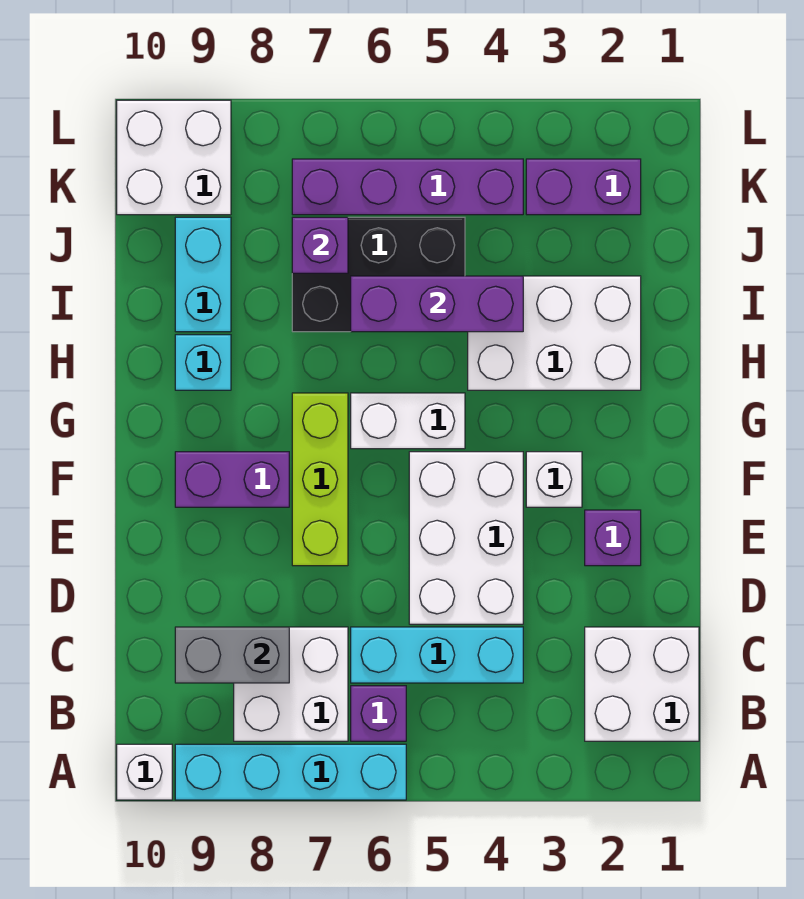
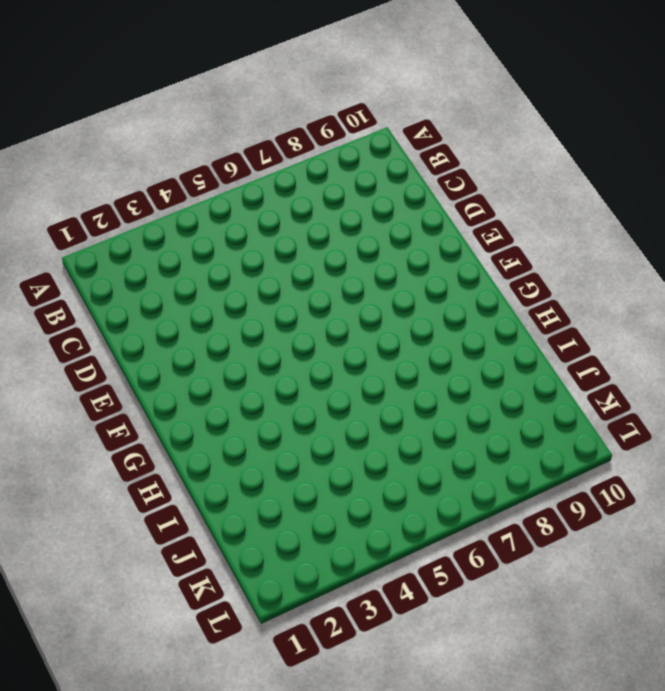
none -> cyan 1x4 brick [175,744,406,800]
none -> white 1x1 brick [117,744,172,800]
none -> white 2x2 brick [585,627,699,741]

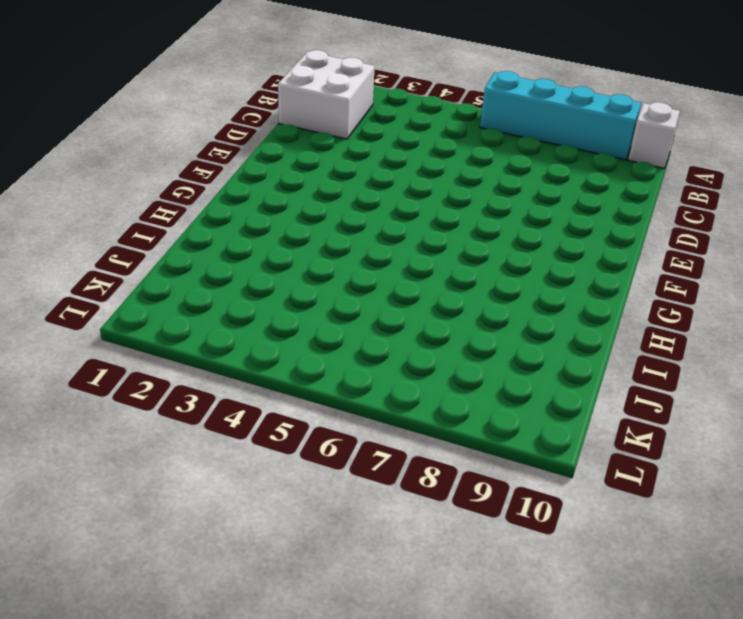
none -> purple 1x1 brick [351,686,406,741]
none -> white 2x2 brick [234,627,348,741]
none -> cyan 1x3 brick [351,627,523,683]

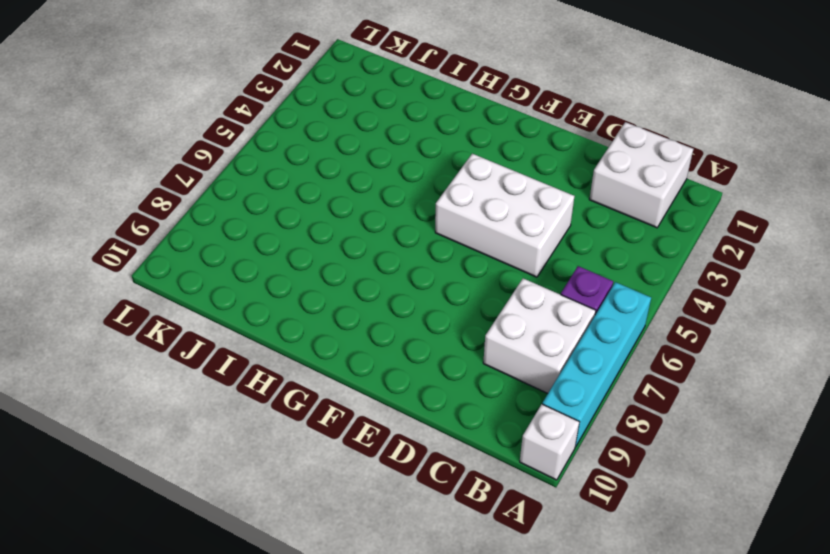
none -> cyan 1x3 brick [351,627,523,683]
none -> purple 1x1 brick [585,510,641,566]
none -> lime 1x3 brick [292,393,348,566]

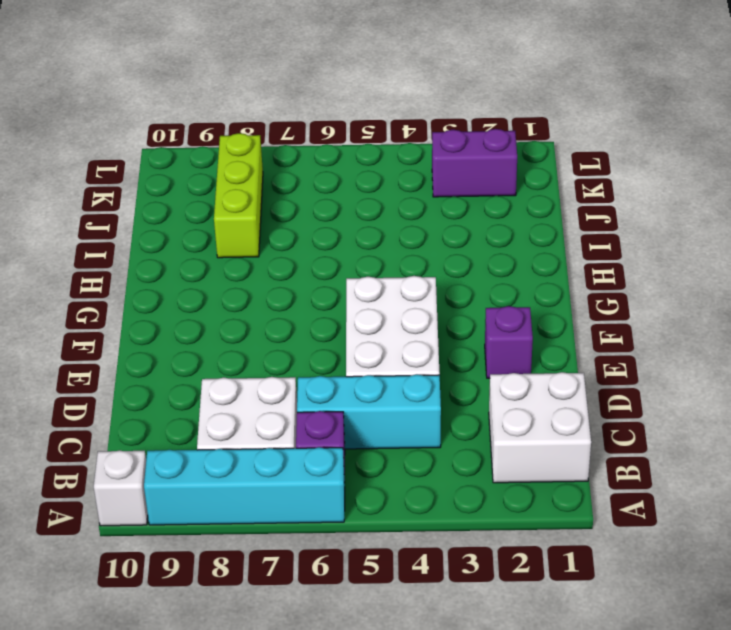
lime 1x3 brick [214,133,263,258] -> lime 1x3 brick moved to [292,393,348,566]
none -> white 1x1 brick [526,452,582,507]
none -> purple 1x2 brick [175,452,289,507]
none -> white 1x2 brick [351,393,465,449]

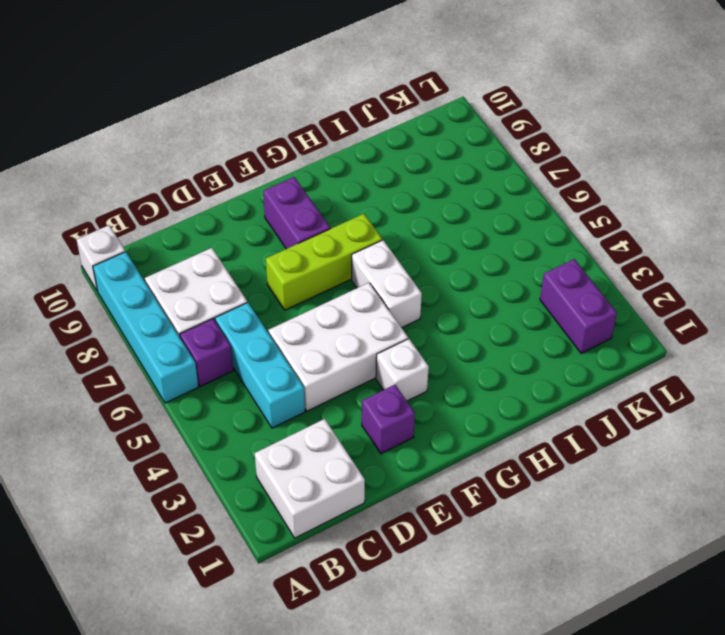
none -> white 2x3 brick [468,276,641,390]
none -> cyan 1x1 brick [175,335,231,390]
none -> black 2x3 brick [292,217,465,332]

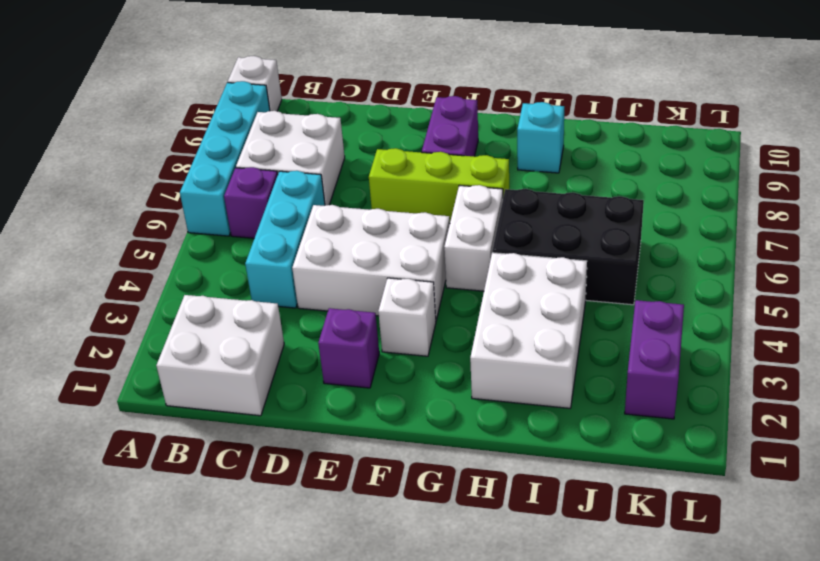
black 2x3 brick [492,189,644,305] -> black 2x3 brick turned to [292,217,465,332]
none -> cyan 1x2 brick [175,217,231,332]
none -> purple 1x4 brick [292,159,523,215]
none -> white 2x2 brick [117,100,231,215]

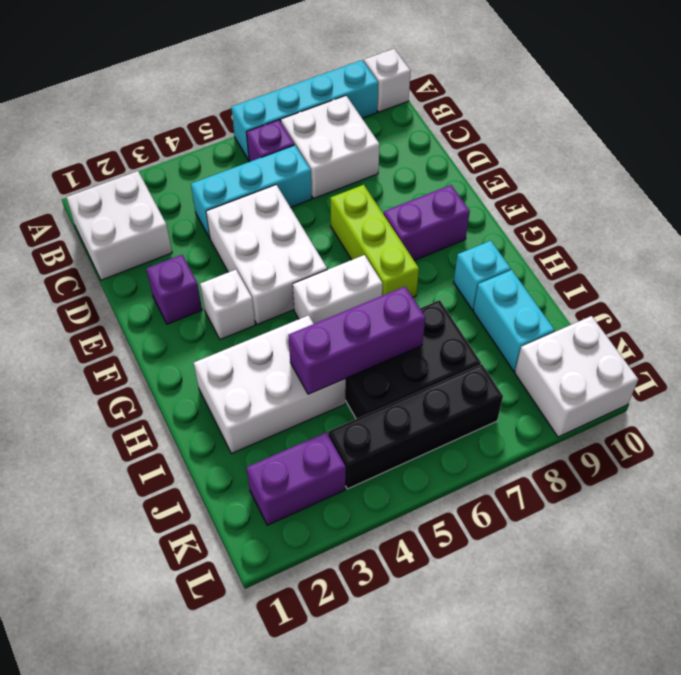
black 1x4 brick [328,364,503,489] -> purple 1x4 brick [292,159,523,215]
none -> grey 1x2 brick [175,627,289,683]
none -> purple 1x1 brick [292,217,348,273]

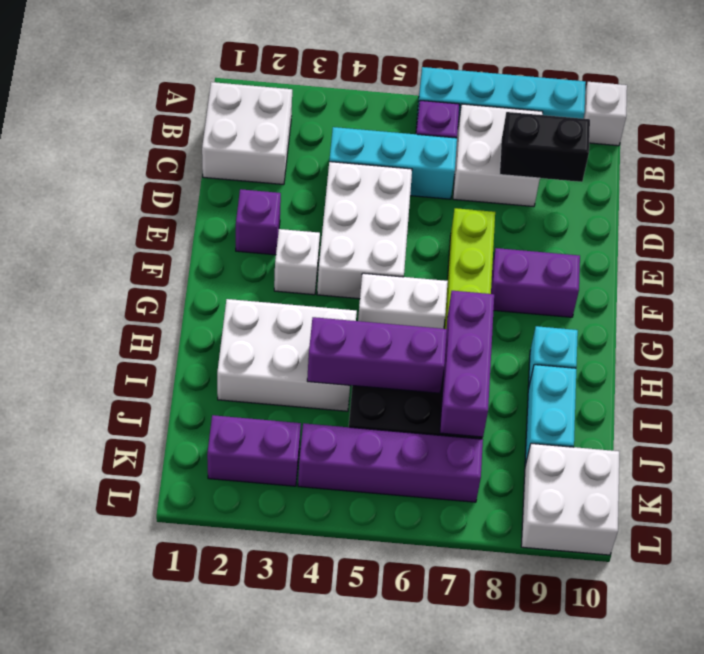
black 1x2 brick [500,112,590,182] -> grey 1x2 brick [175,627,289,683]
purple 1x3 brick [440,291,494,437] -> purple 1x1 brick [292,217,348,273]

